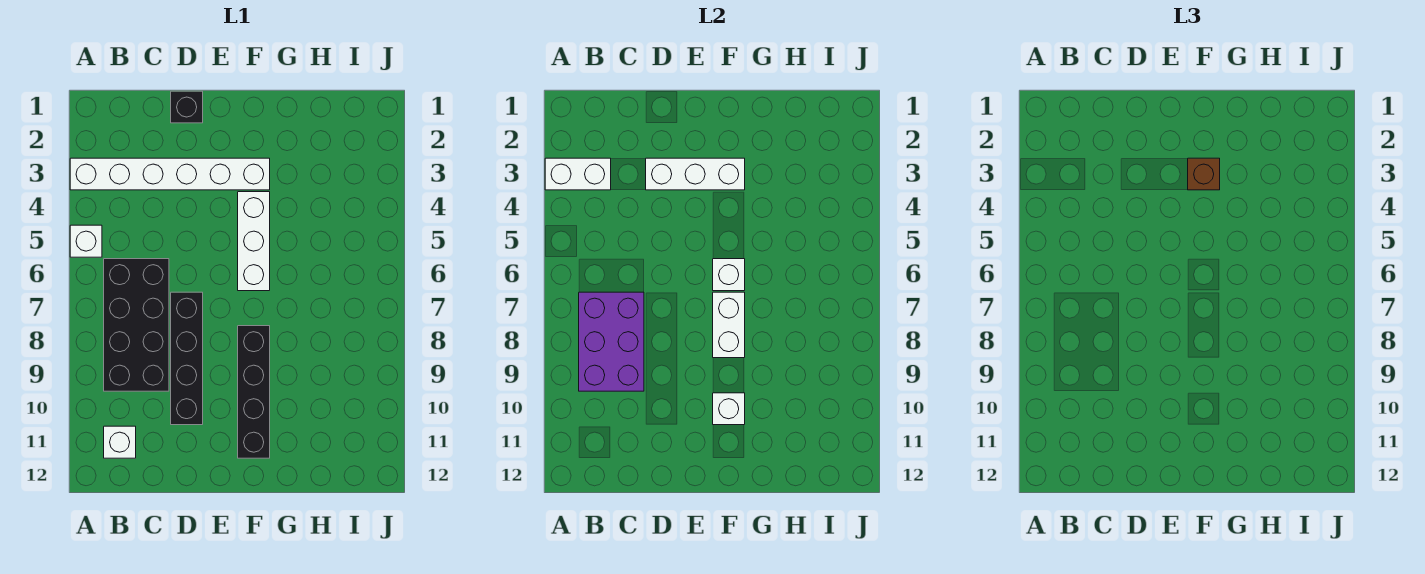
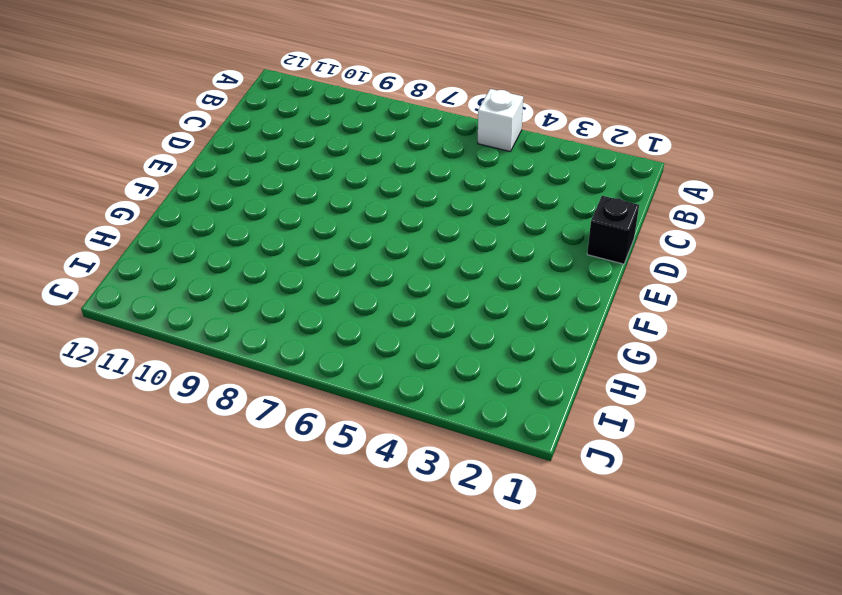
none -> white 1x6 brick [70,158,270,190]
none -> black 2x4 brick [104,259,169,391]
none -> white 1x1 brick [104,426,136,458]

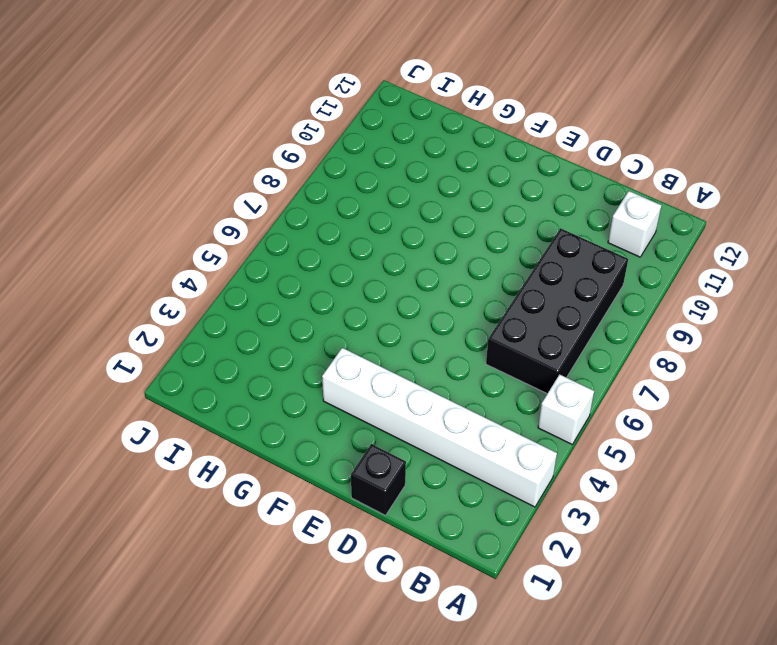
none -> black 1x4 brick [171,292,203,425]
none -> white 1x3 brick [238,192,270,291]
none -> black 1x4 brick [238,326,270,458]

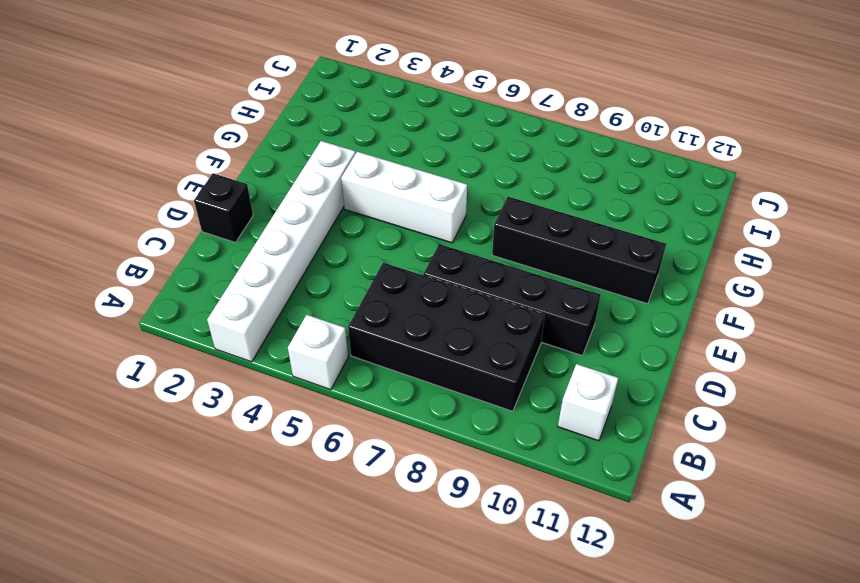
none -> white 1x2 brick [545,158,611,190]
none -> purple 2x3 brick [579,292,644,391]
none -> white 1x3 brick [646,158,745,190]

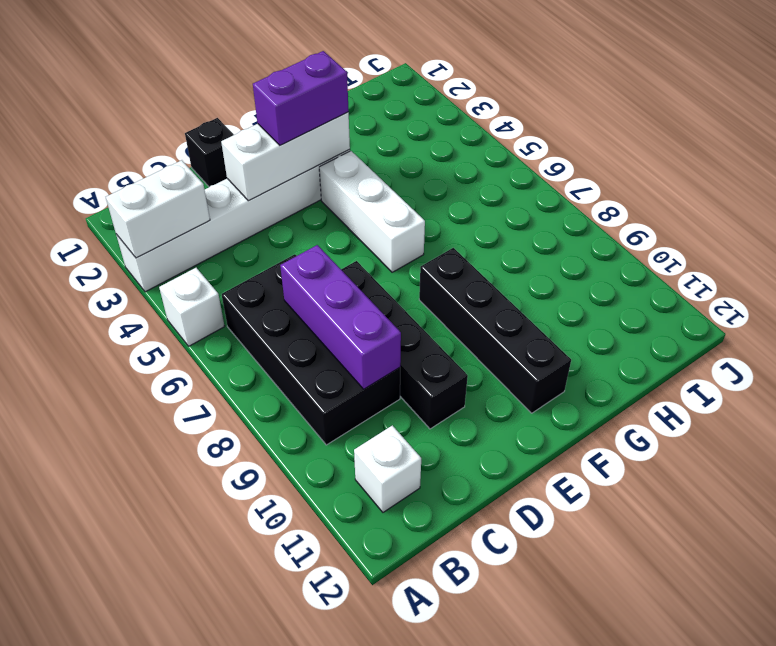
purple 1x3 brick [280,245,401,389] -> purple 2x3 brick [579,292,644,391]
purple 1x2 brick [253,51,349,145] -> brown 1x1 brick [1188,158,1220,190]
none -> white 1x1 brick [713,259,745,291]
none -> white 1x2 brick [713,292,745,358]
none -> white 1x1 brick [713,393,745,425]

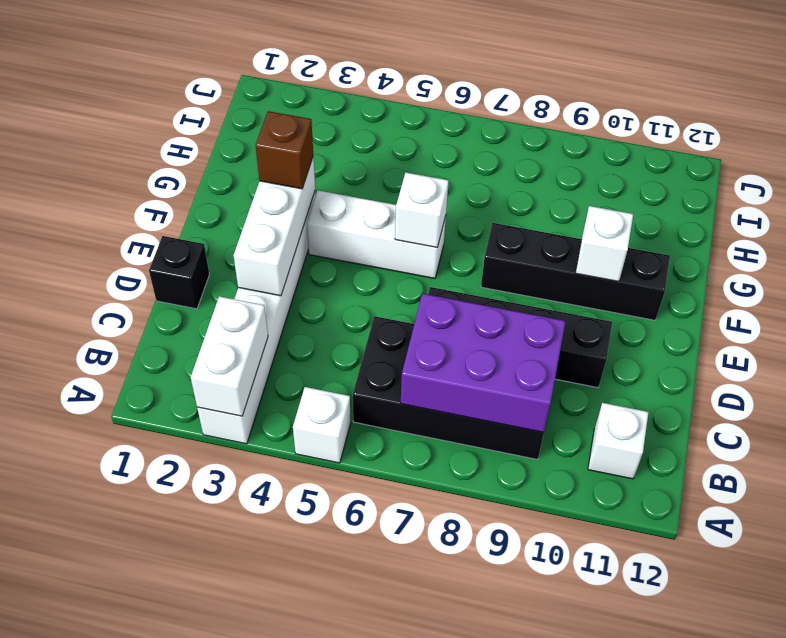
none -> white 1x2 brick [713,292,745,358]

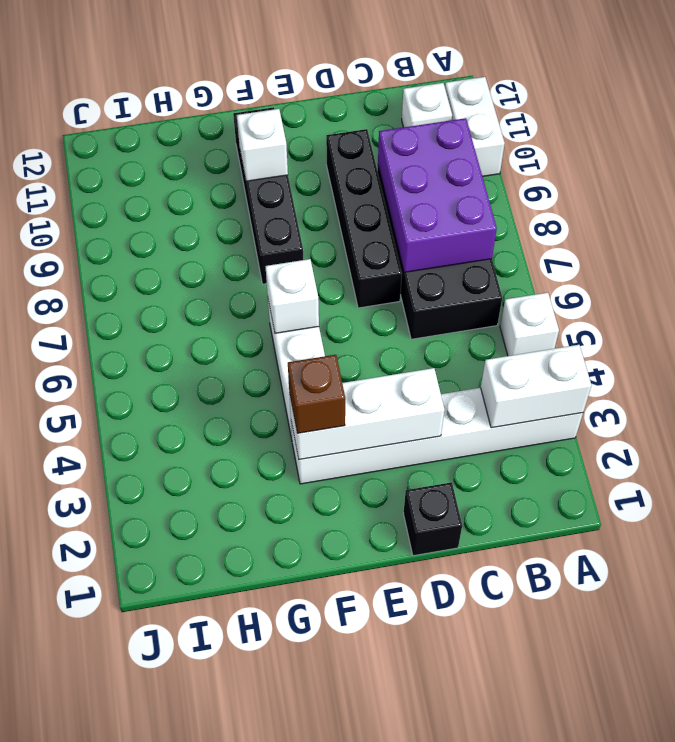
white 1x2 brick [445,77,505,176] -> white 1x2 brick moved to [713,292,745,358]

